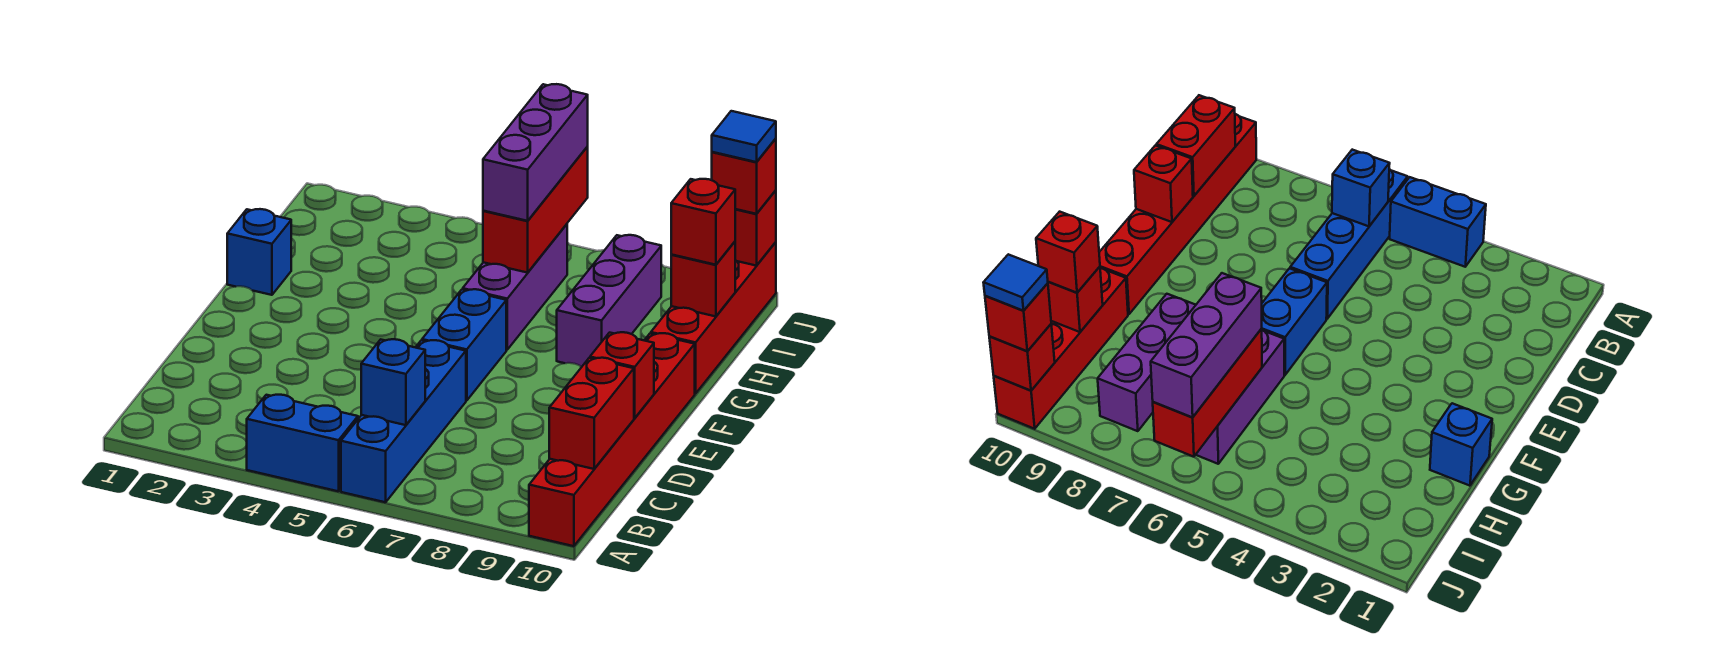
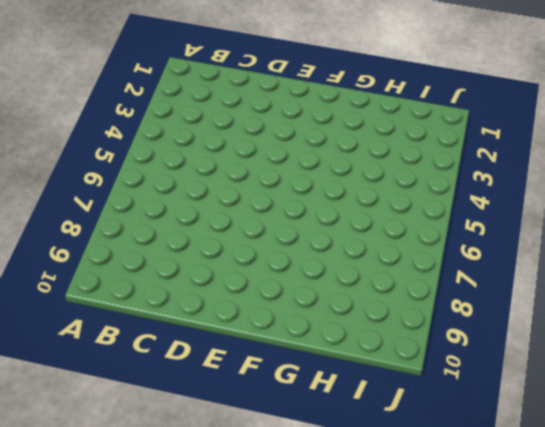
none -> blue 1x2 brick [247,395,358,491]
none -> blue 1x4 brick [341,340,466,502]
none -> red 1x6 brick [529,333,695,546]

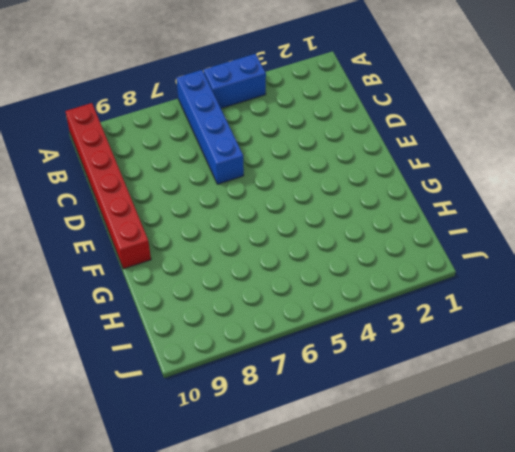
none -> blue 1x2 brick [422,289,506,401]
none -> blue 1x1 brick [227,209,291,295]
none -> purple 1x3 brick [463,224,567,350]

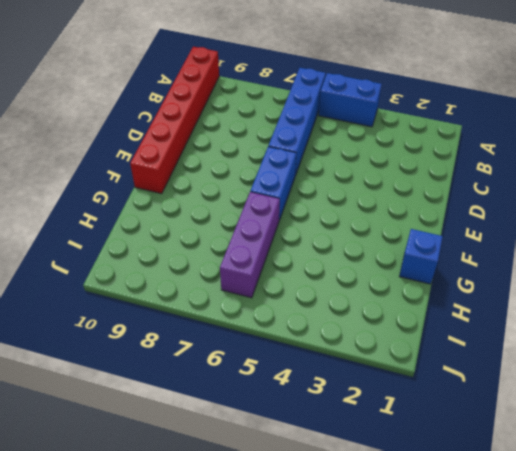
none -> purple 1x3 brick [557,235,661,367]
none -> red 1x4 brick [651,242,776,394]
none -> blue 1x1 brick [361,339,425,425]

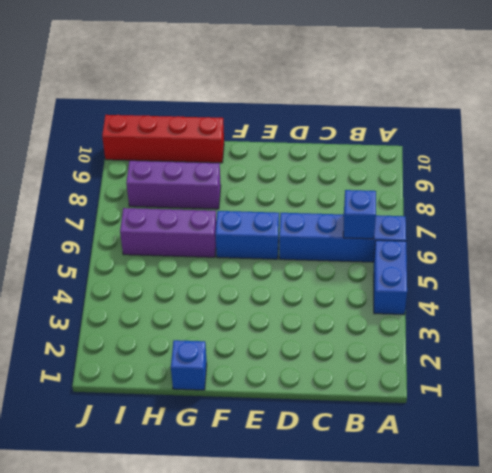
none -> red 1x6 brick [529,333,695,546]
none -> red 1x2 brick [549,358,634,469]
none -> red 1x1 brick [590,332,654,418]

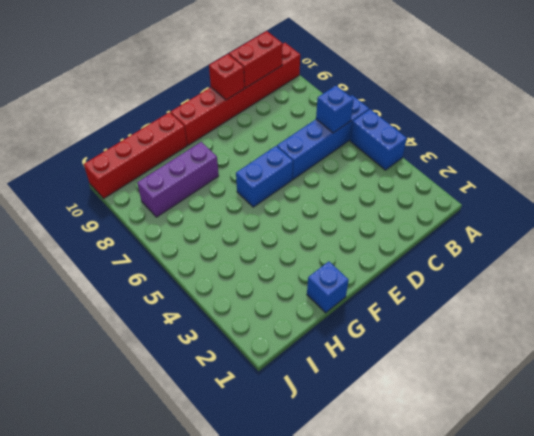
none -> purple 1x3 brick [463,224,567,350]
none -> red 1x3 brick [483,147,588,273]
none -> red 1x1 brick [671,242,735,316]

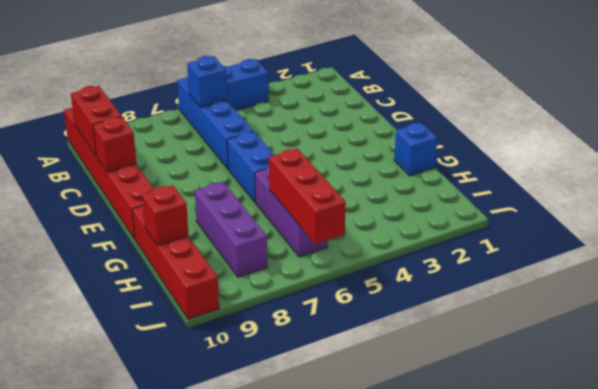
none -> red 1x1 brick [735,190,776,266]
none -> purple 1x3 brick [483,84,588,221]
none -> red 1x1 brick [671,179,735,265]

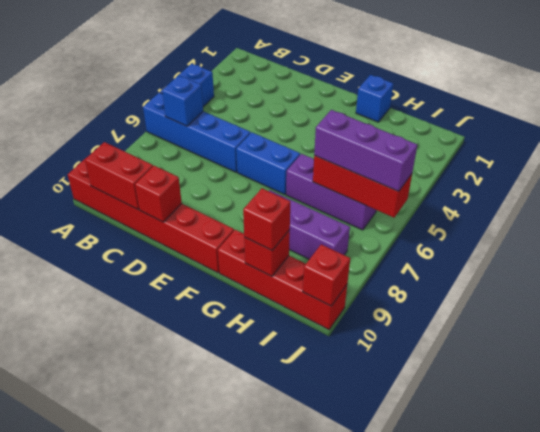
none -> red 1x1 brick [712,139,776,214]
none -> blue 1x1 tile [712,111,776,162]

